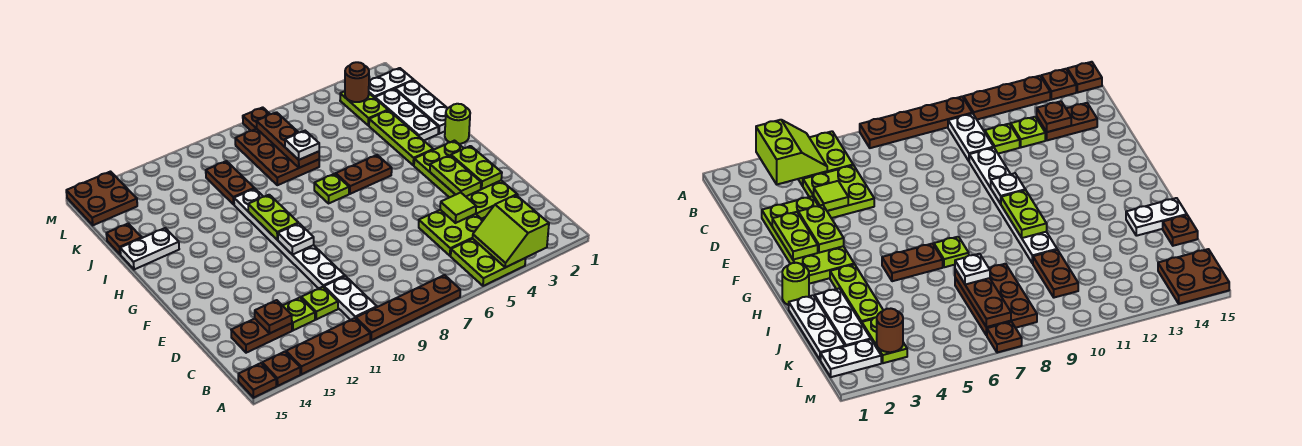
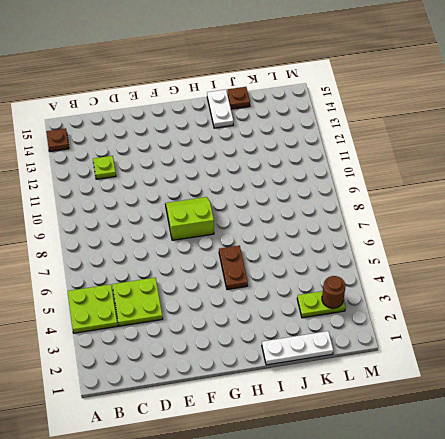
lime 2x2 slope [165,197,214,240] -> lime 2x2 slope moved to [473,195,549,267]
none -> brown 1x4 plate [356,275,460,340]
none -> brown 1x3 plate [286,318,370,374]
none -> brown 1x1 plate [238,363,276,398]
none -> white 1x2 plate [324,276,377,320]

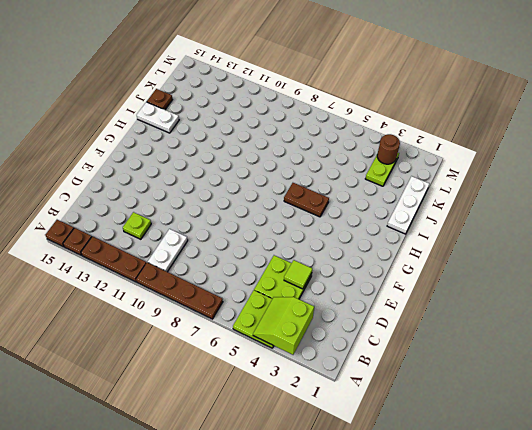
none -> lime 1x1 plate [301,287,338,319]
none -> brown 1x2 plate [231,319,292,353]
none -> lime 2x4 plate [414,141,518,219]
none -> white 1x6 plate [234,189,345,288]

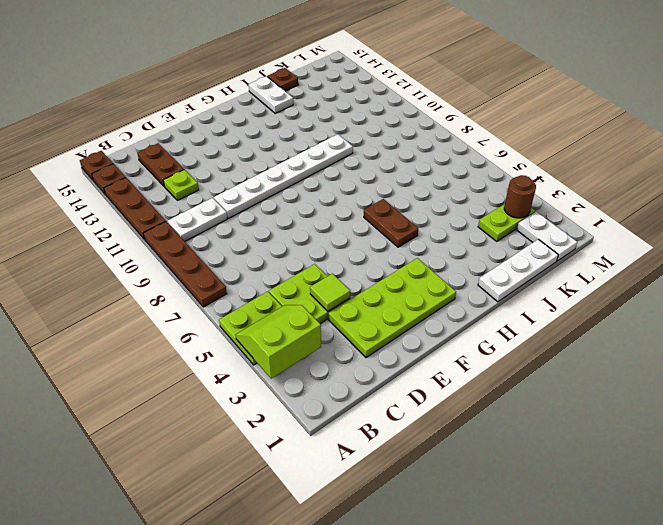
none -> lime 1x1 plate [301,287,338,319]
none -> lime 1x1 round brick [445,104,470,144]
none -> lime 1x3 plate [369,110,433,165]
none -> lime 1x1 plate [314,174,349,203]

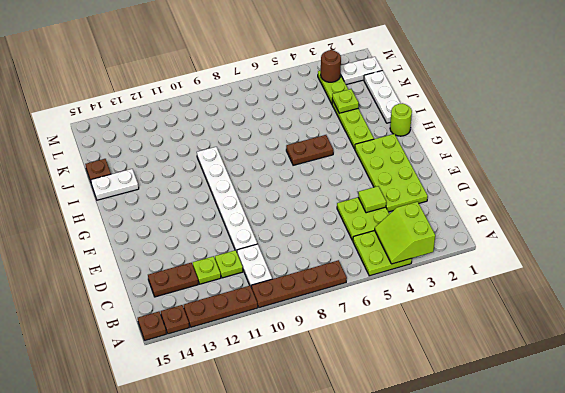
lime 1x1 plate [332,89,359,113] -> lime 1x1 plate moved to [314,174,349,203]
none -> white 1x3 plate [375,89,438,140]
none -> brown 2x3 plate [235,129,319,185]
none -> brown 1x2 plate [206,161,254,204]
none -> brown 2x2 plate [66,172,137,225]

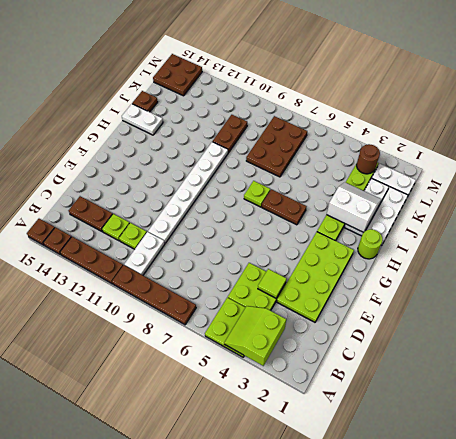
white 2x2 slope [327,182,381,232] -> none
none -> brown 1x1 plate [243,107,270,131]
none -> brown 1x1 plate [255,300,292,333]
none -> lime 1x2 plate [451,146,502,189]
none -> lime 1x2 plate [430,155,481,196]

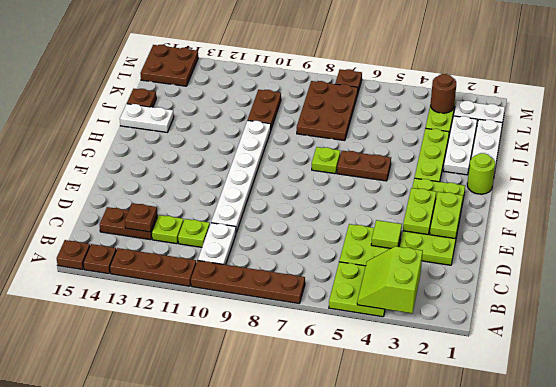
none -> white 1x1 plate [278,223,314,255]
none -> lime 1x2 plate [248,195,298,240]
none -> brown 1x3 plate [256,112,319,168]
none -> white 1x1 plate [285,131,319,160]

